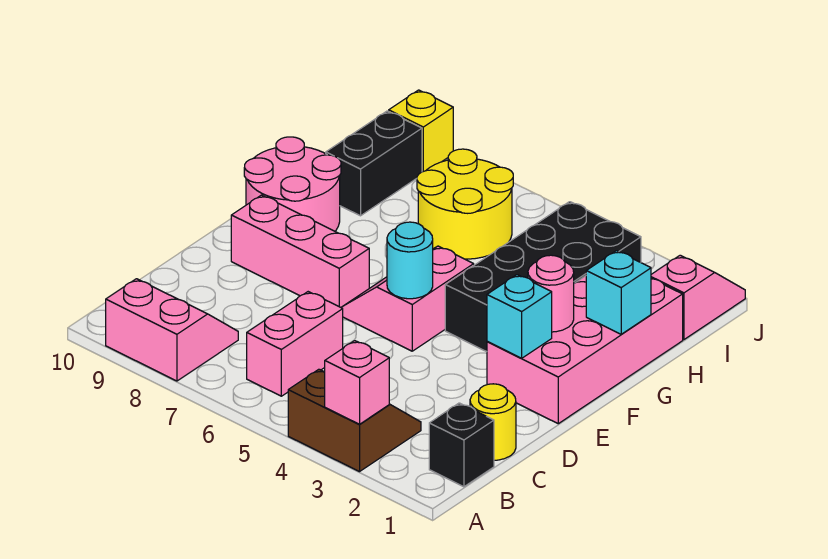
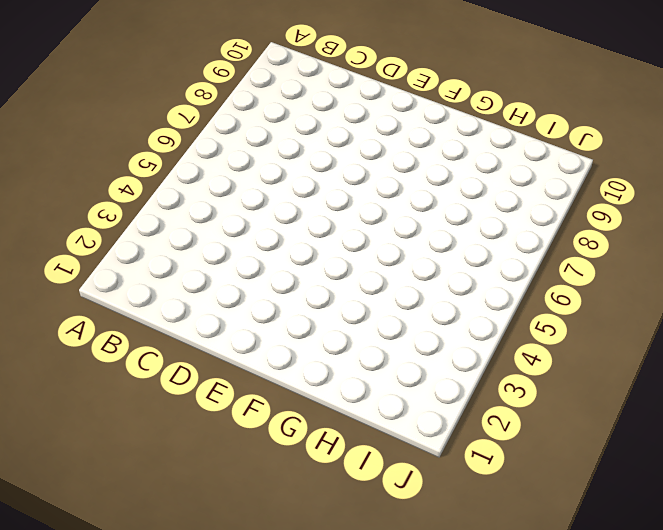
none -> brown 2x2 slope [288,369,421,472]
none -> pink 2x2 slope [106,279,238,381]
none -> black 1x1 brick [429,403,494,487]

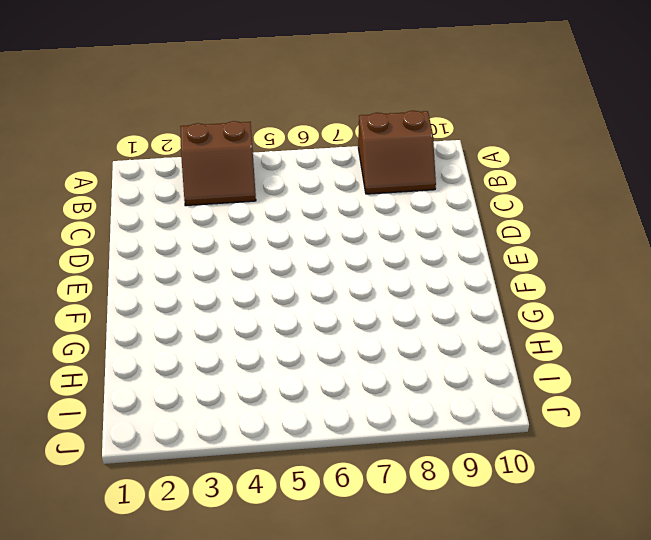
brown 2x2 slope [358,111,436,194] -> pink 2x2 slope [106,279,238,381]
none -> black 1x1 brick [429,403,494,487]
none -> pink 1x2 brick [247,292,343,396]
none -> yellow 1x1 round brick [470,384,516,460]

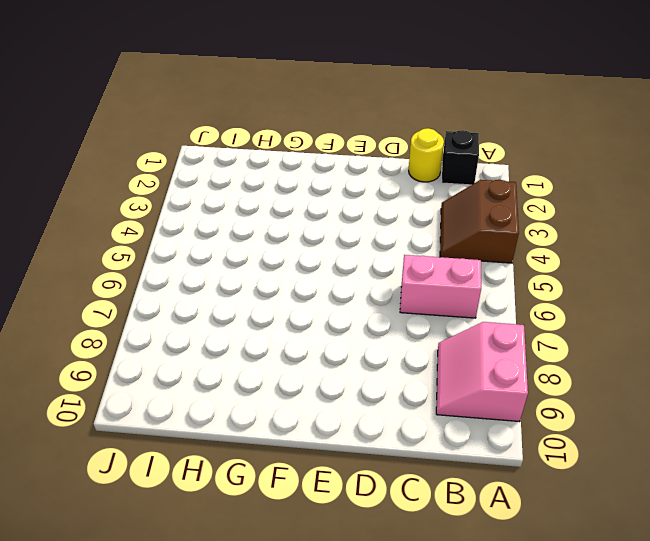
none -> pink 2x4 brick [487,276,683,424]
none -> pink 2x2 slope [341,246,474,351]
none -> pink 1x3 brick [231,195,369,307]

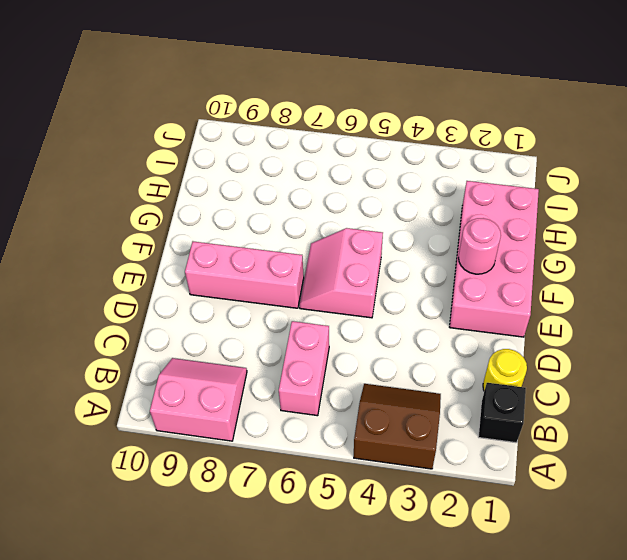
none -> black 2x4 brick [445,202,641,352]
none -> pink 2x2 round brick [244,137,341,231]
none -> yellow 2x2 round brick [417,149,513,259]

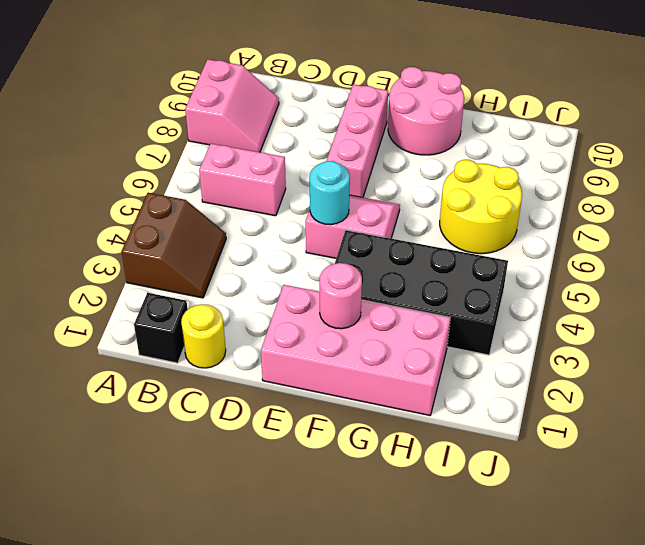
none -> black 1x2 brick [326,111,422,216]
none -> pink 1x2 slope [651,255,745,340]
none -> yellow 1x1 brick [389,90,453,172]

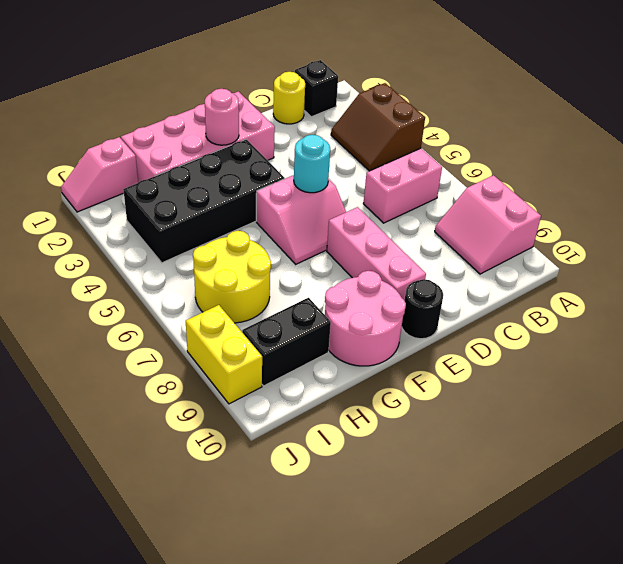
black 1x1 round brick [402,279,443,339] -> none
yellow 1x2 brick [186,305,262,404] -> yellow 1x1 brick [389,90,453,172]
none -> pink 1x1 brick [325,341,389,424]
none -> cyan 1x1 brick [487,275,552,358]
none -> cyan 1x1 brick [586,251,651,334]

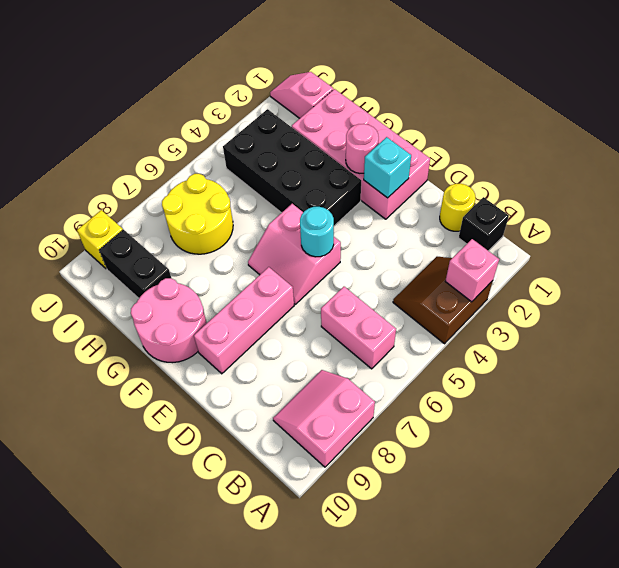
none -> cyan 1x1 brick [586,251,651,334]

